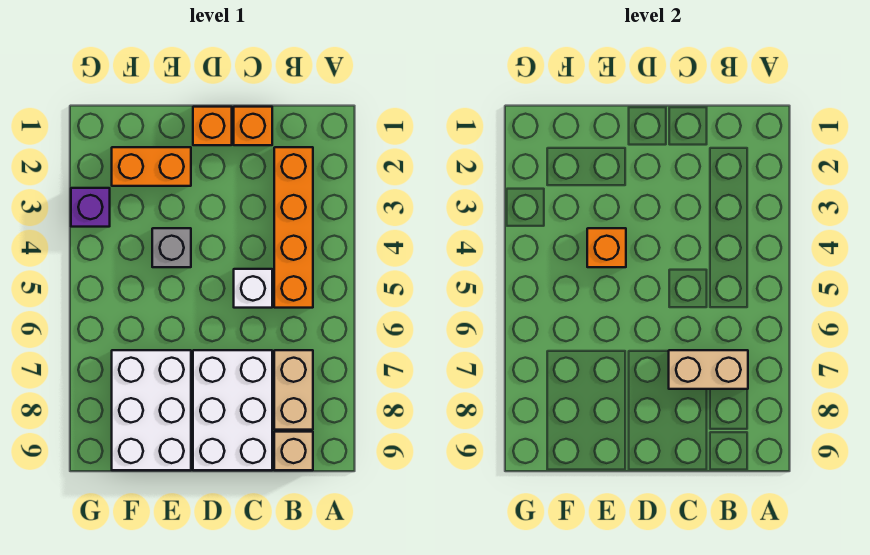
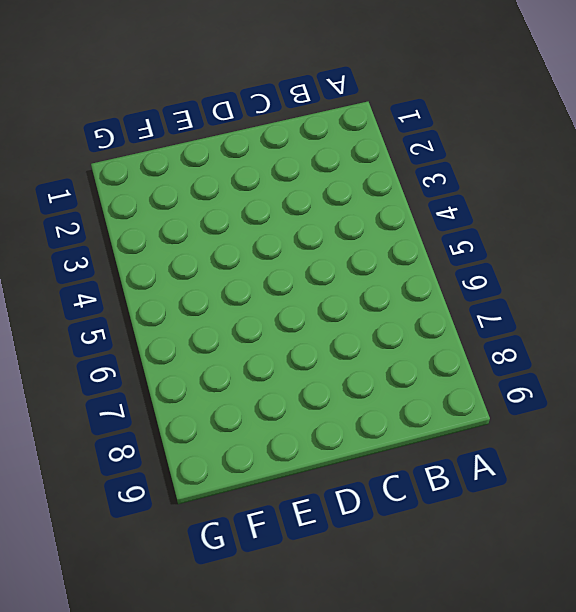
none -> orange 1x4 brick [274,147,313,308]
none -> tan 1x2 brick [274,350,313,430]
none -> tan 1x1 brick [274,432,313,470]

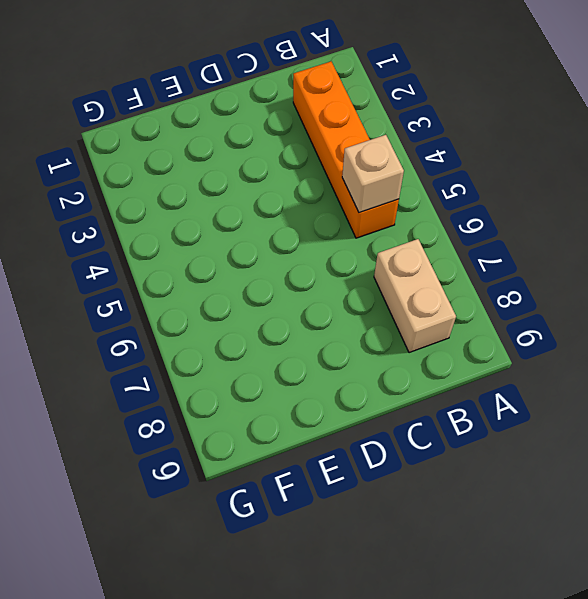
tan 1x1 brick [342,135,404,213] -> tan 1x1 brick moved to [274,432,313,470]
none -> orange 1x1 brick [234,107,272,145]
none -> white 1x1 brick [234,269,272,308]
none -> white 2x3 brick [193,350,272,470]

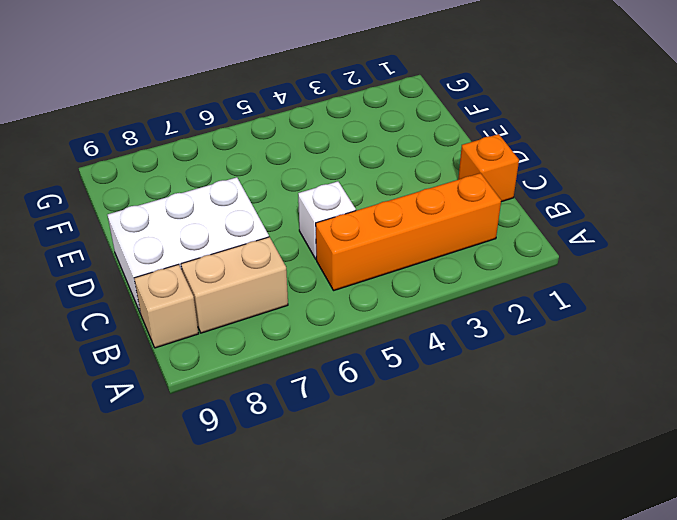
none -> orange 1x1 brick [193,107,232,145]
none -> orange 1x2 brick [112,147,191,186]
none -> grey 1x1 brick [152,228,191,267]

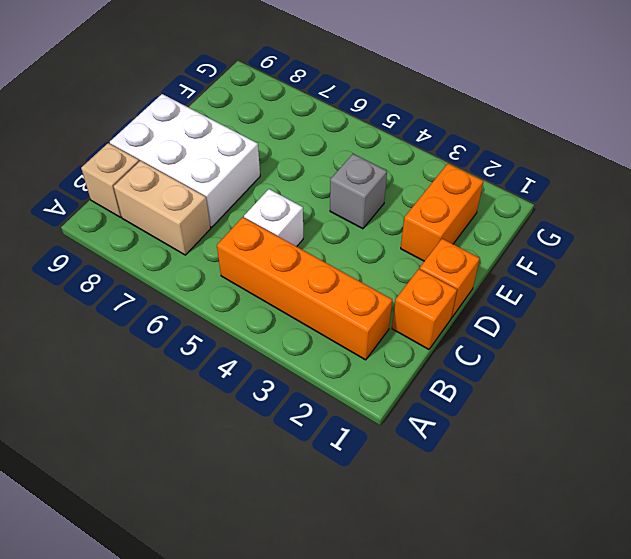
none -> white 2x3 brick [112,350,191,470]
none -> purple 1x1 brick [71,188,110,227]
none -> tan 1x2 brick [669,350,748,389]

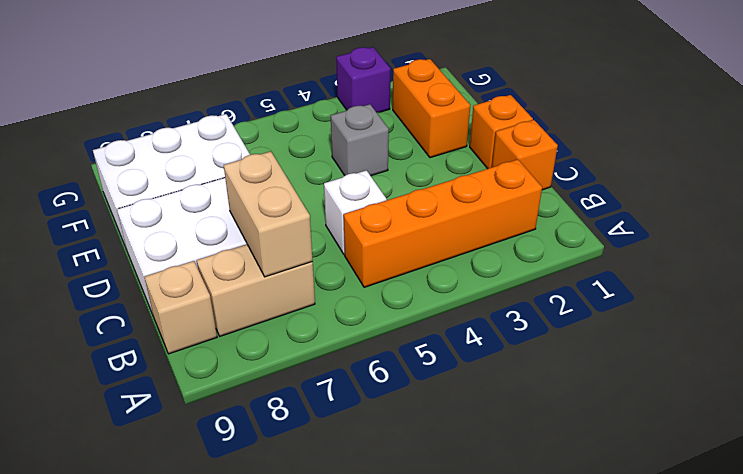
none -> orange 1x1 brick [587,228,626,267]

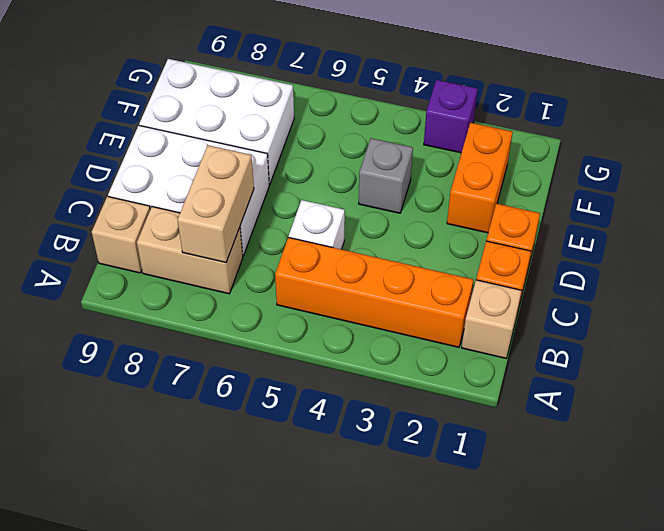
tan 1x1 brick [462,280,522,358] -> none
none -> orange 1x1 brick [587,228,626,267]

